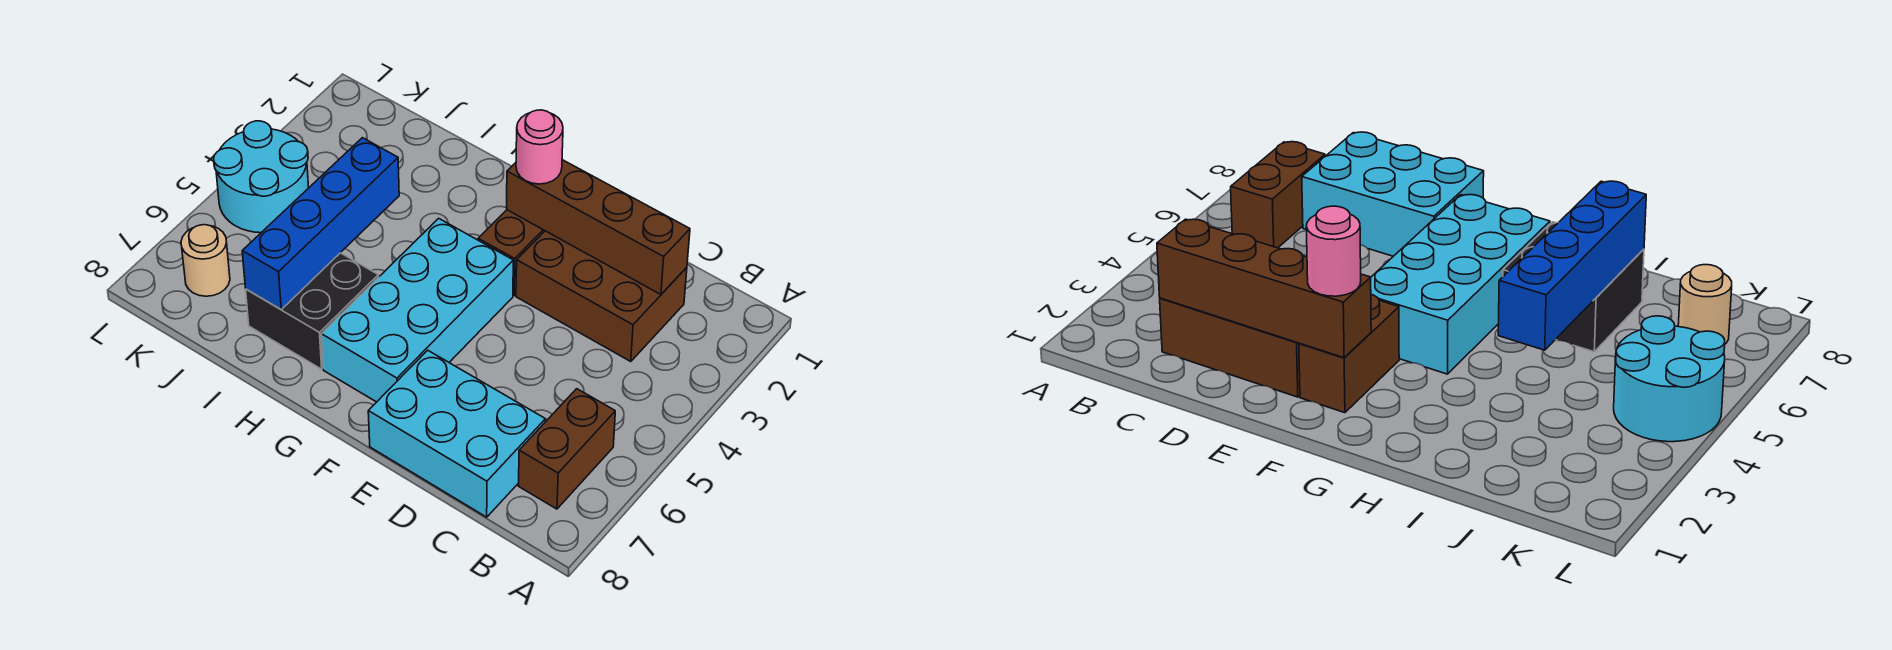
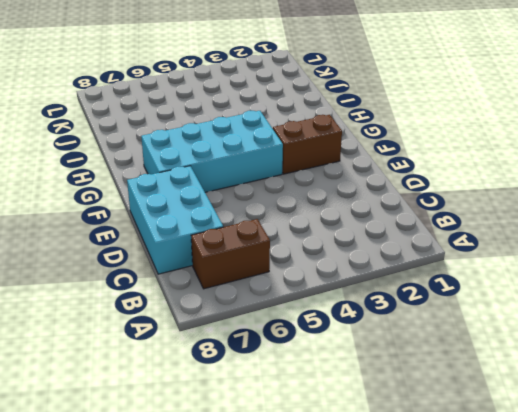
none -> brown 2x3 brick [516,231,687,362]
none -> black 2x2 brick [246,253,378,369]

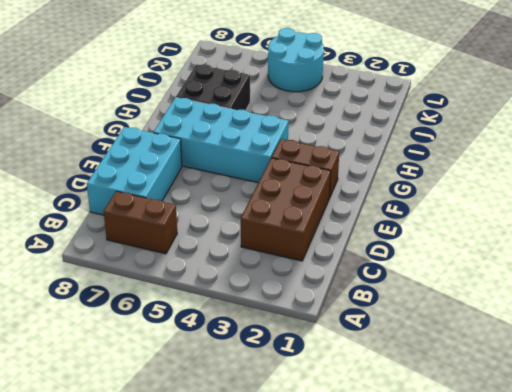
none -> tan 1x1 round brick [181,225,230,296]
none -> brown 1x4 brick [507,160,690,294]

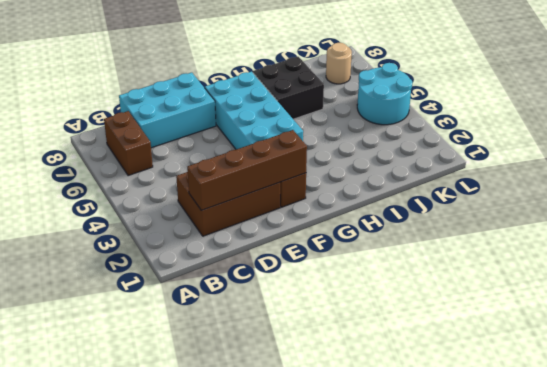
none -> blue 1x4 brick [242,138,399,309]
none -> pink 1x1 round brick [516,110,563,184]

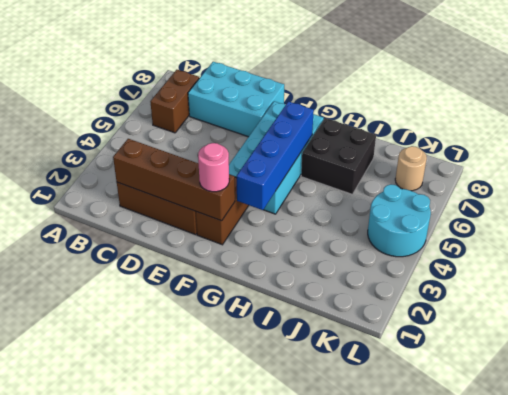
blue 1x4 brick [237,101,314,210] -> blue 1x4 brick moved to [242,138,399,309]

